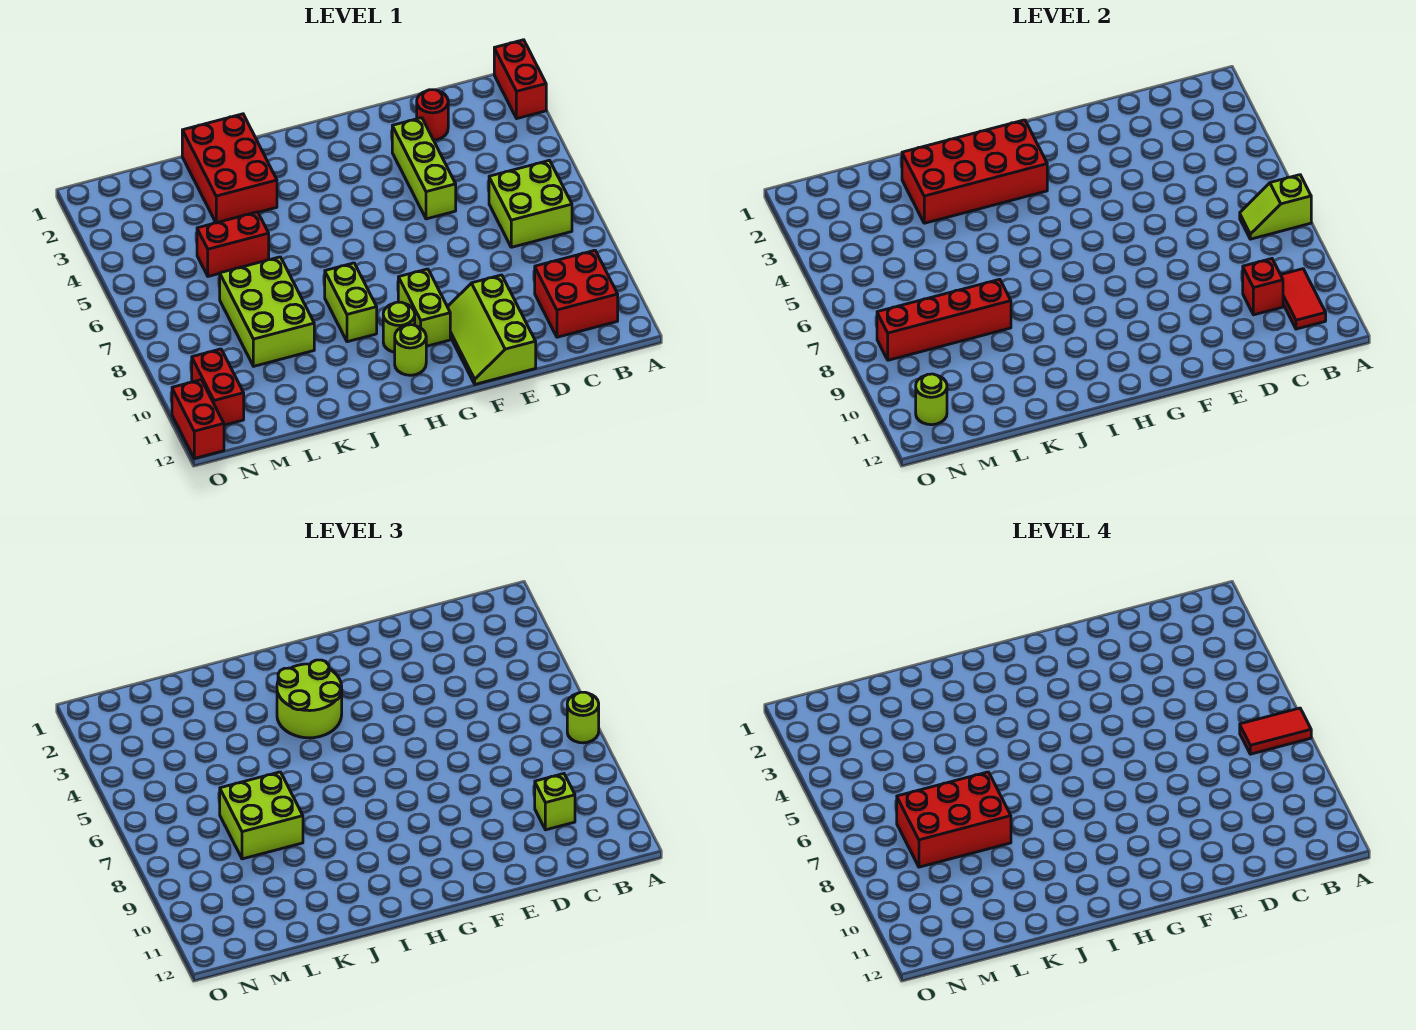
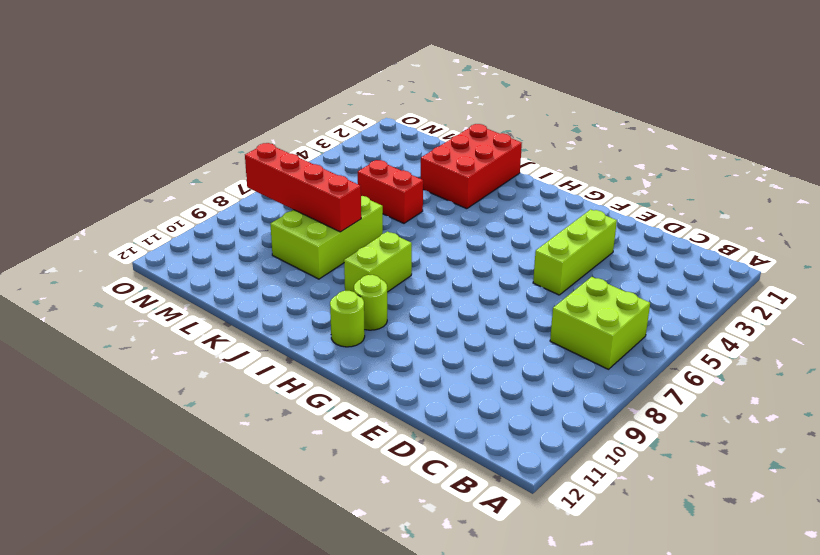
none -> red 1x2 brick [494,40,546,118]
none -> red 2x2 brick [535,250,618,337]
none -> red 1x1 round brick [417,90,448,140]

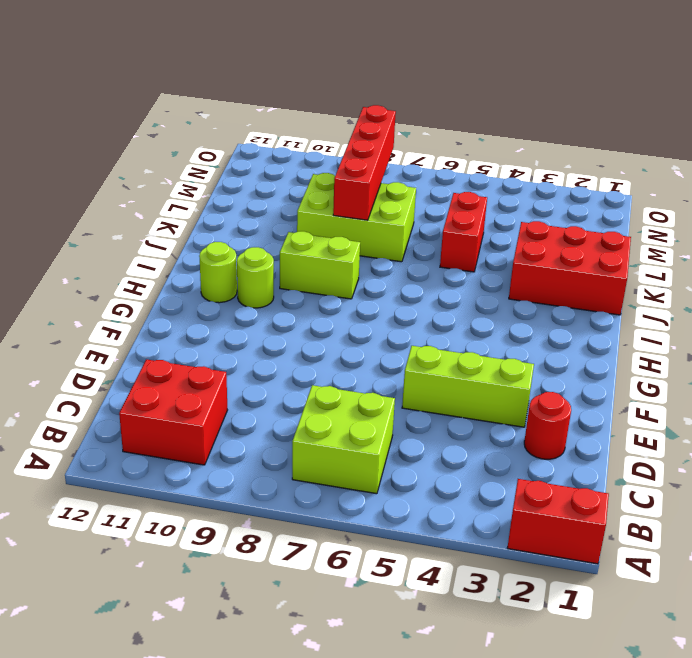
none -> lime 2x3 slope [448,275,536,384]
none -> lime 1x2 brick [398,269,450,346]
none -> red 1x2 brick [192,349,244,425]

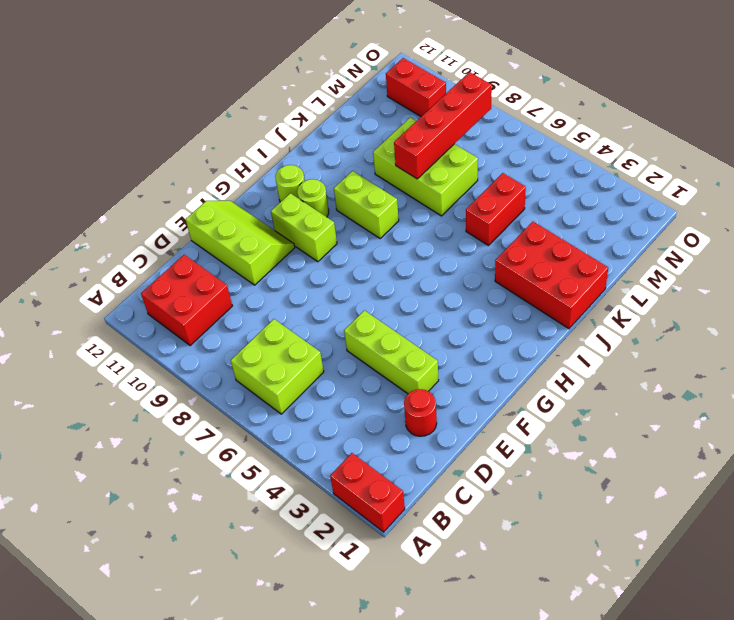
none -> red 1x2 brick [172,380,224,458]
none -> lime 1x2 slope [1240,175,1311,239]
none -> red 1x2 tile [1281,269,1326,329]

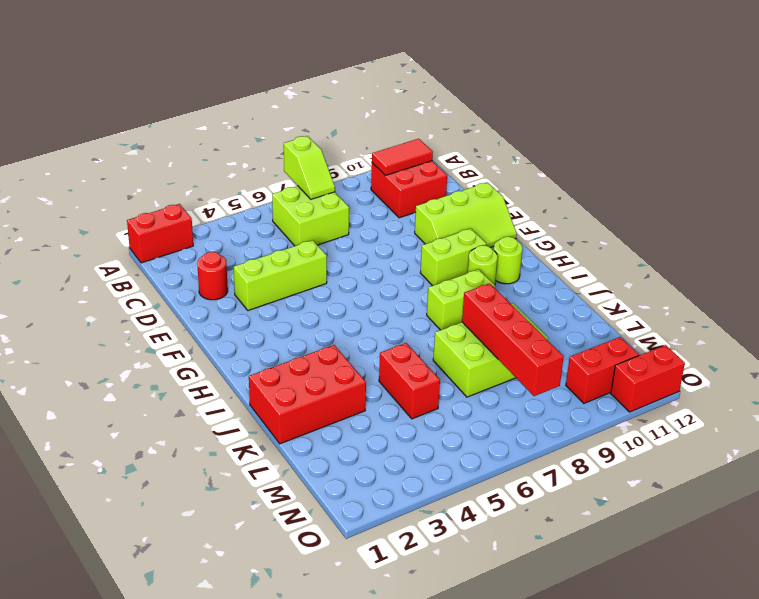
none -> red 1x1 brick [1243,259,1283,315]
none -> red 2x4 brick [902,120,1047,223]
none -> lime 1x1 round brick [916,374,947,425]

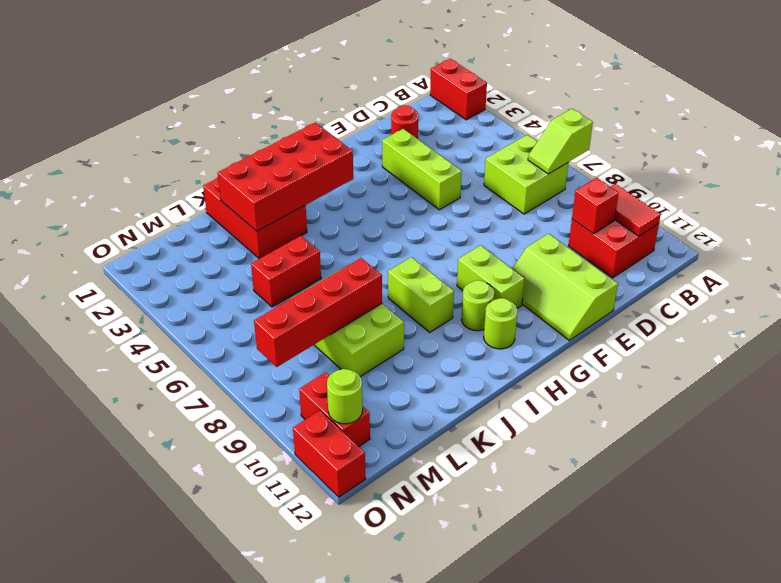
none -> lime 1x1 round brick [567,692,599,743]
none -> lime 1x1 brick [535,774,575,830]
none -> lime 2x2 round brick [277,660,342,738]

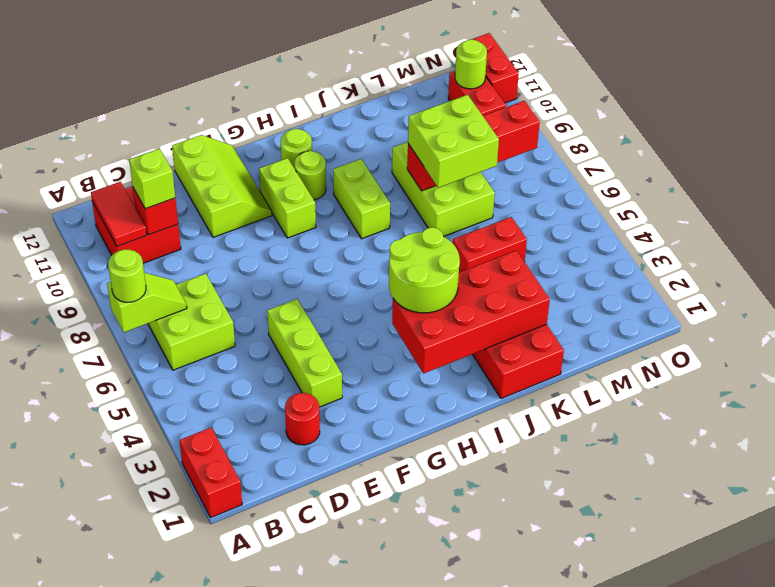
none -> red 1x2 tile [1240,708,1311,754]
none -> red 2x3 brick [897,772,1011,867]

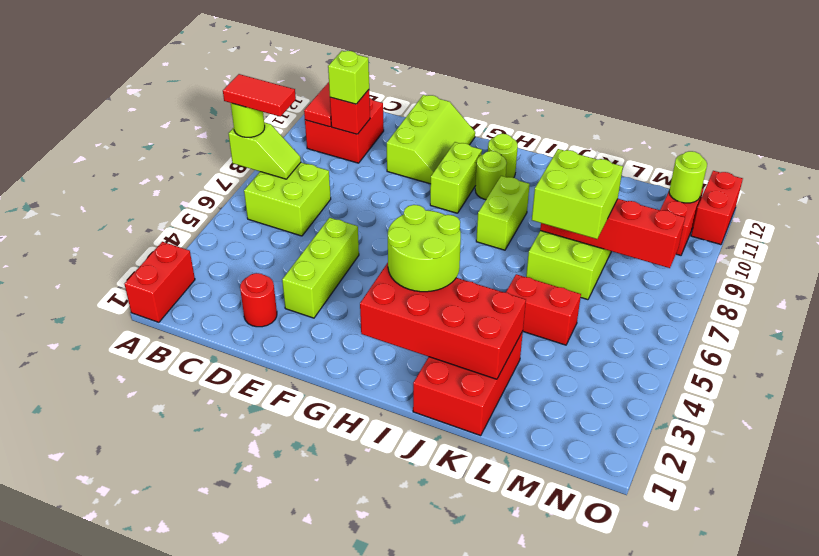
none -> red 2x3 brick [897,772,1011,867]

